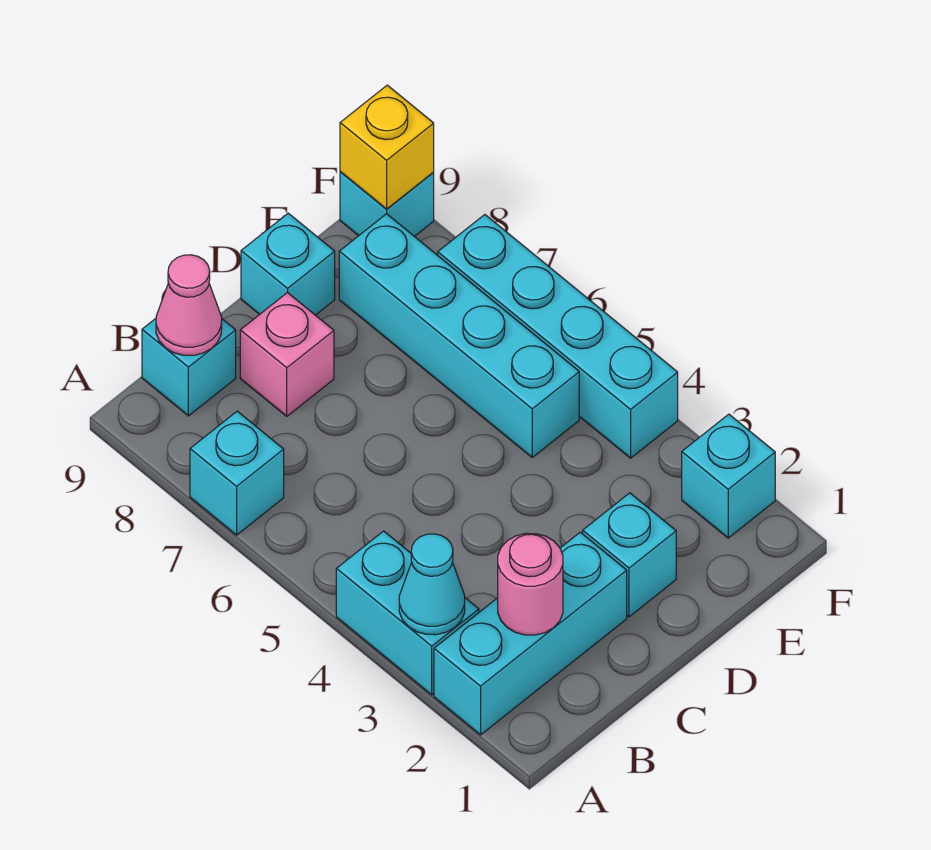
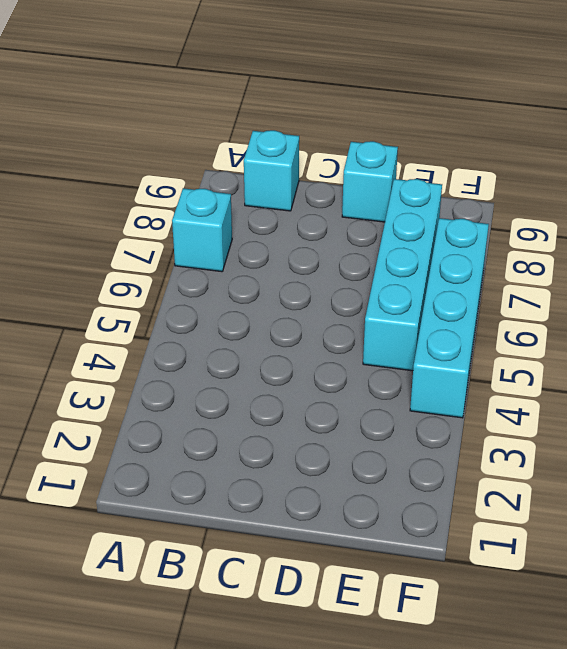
none -> cyan 1x3 brick [434,532,627,735]
none -> cyan 1x2 brick [336,531,479,695]
none -> pink 1x1 brick [240,292,334,416]

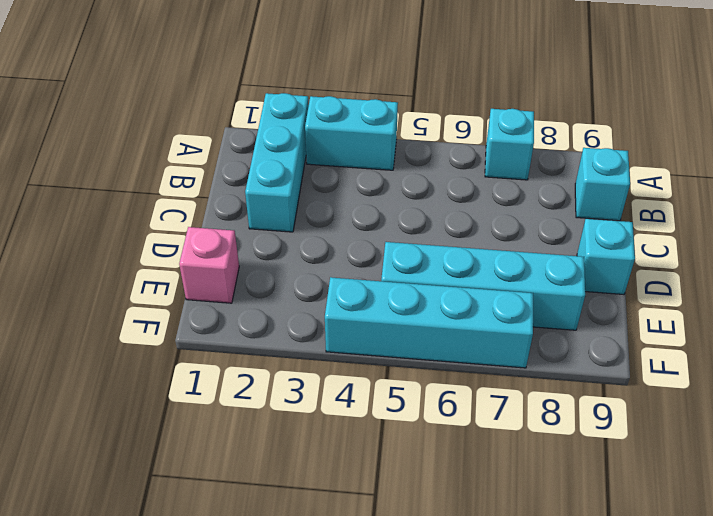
pink 1x1 brick [179,227,239,303] -> pink 1x1 brick moved to [240,292,334,416]
none -> cyan 1x1 brick [583,493,676,617]
none -> cyan 1x1 brick [682,414,775,538]
none -> cyan 1x1 brick [340,172,434,237]

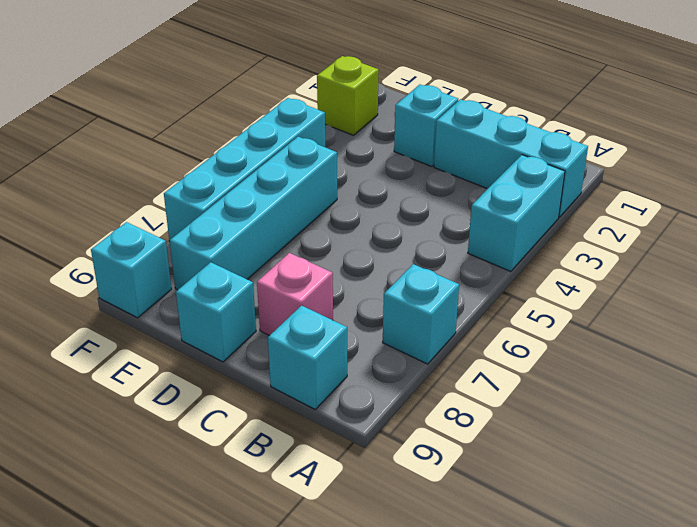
lime 1x1 brick [317,56,379,135] -> cyan 1x1 brick [682,414,775,538]
none -> cyan 1x1 cone [399,534,465,635]
none -> pink 1x1 round brick [498,533,563,635]
none -> pink 1x1 cone [156,255,222,355]

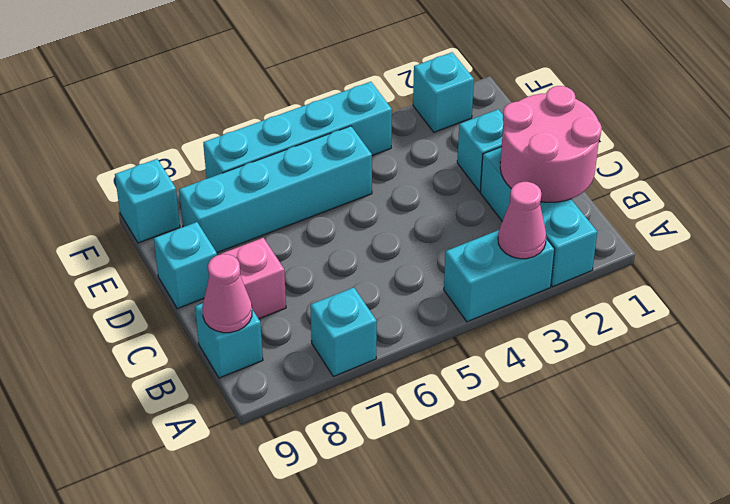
pink 1x1 cone [498,182,546,259] -> cyan 1x1 cone [399,534,465,635]
pink 2x2 round brick [500,86,602,202] -> pink 1x1 round brick [498,533,563,635]
none -> yellow 1x1 brick [340,85,434,209]

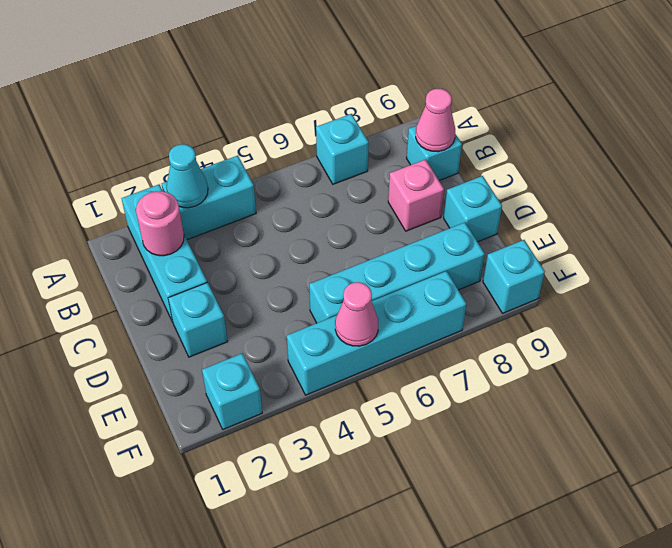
pink 1x1 cone [335,282,378,346] -> none
none -> yellow 1x1 brick [340,85,434,209]

